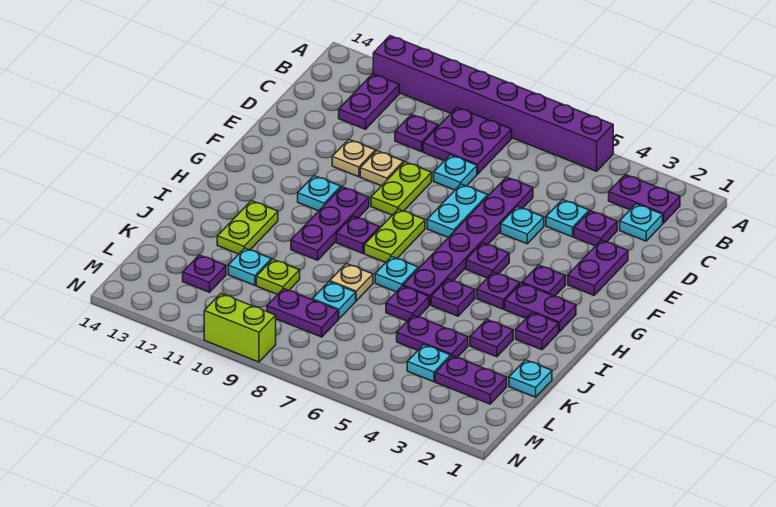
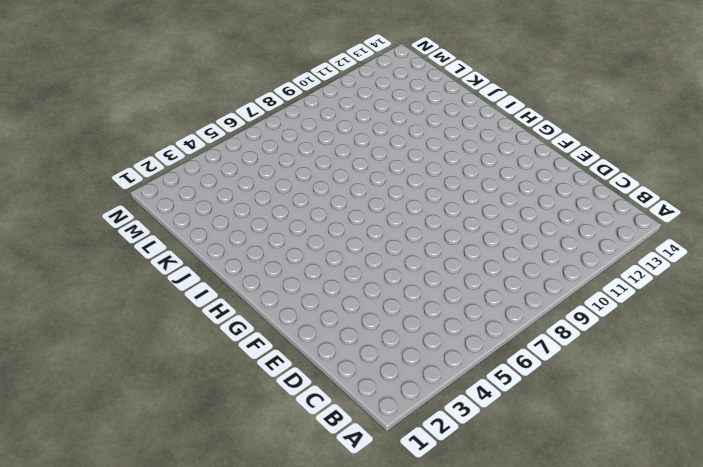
none -> purple 1x8 brick [373,36,613,171]
none -> purple 1x2 plate [609,175,680,223]
none -> purple 2x2 plate [423,108,512,174]
none -> purple 1x2 plate [339,74,399,129]

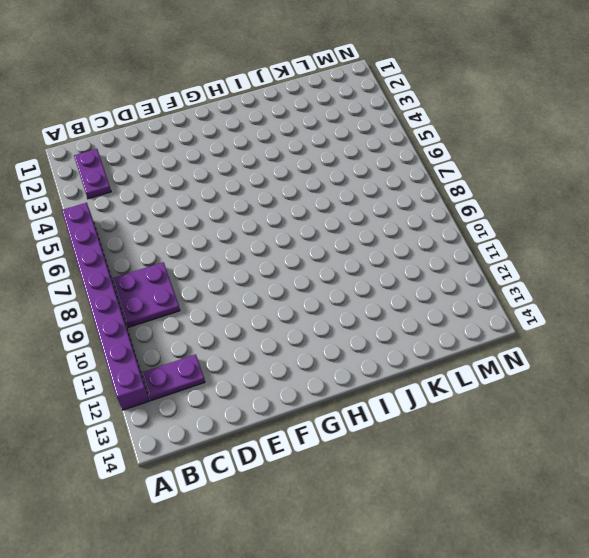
none -> cyan 1x1 plate [620,204,663,241]
none -> purple 1x1 plate [395,114,438,152]
none -> purple 1x1 plate [574,211,617,246]
none -> cyan 1x1 plate [546,200,589,237]

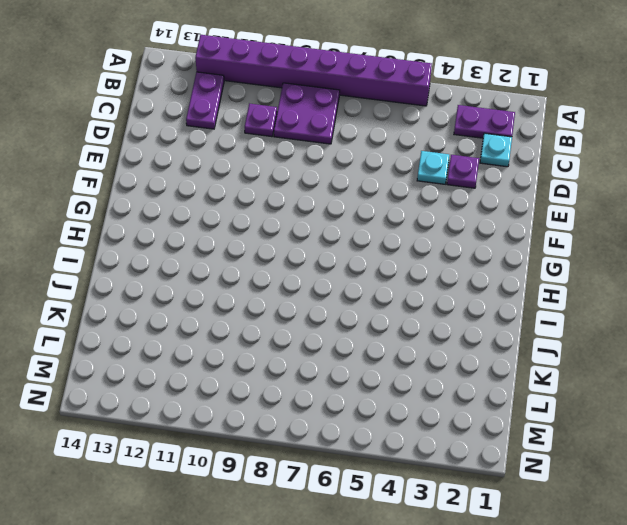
none -> purple 1x6 plate [403,177,533,305]
none -> cyan 1x1 plate [434,155,477,190]
none -> purple 1x2 plate [568,240,628,295]
none -> cyan 1x1 plate [501,207,544,244]

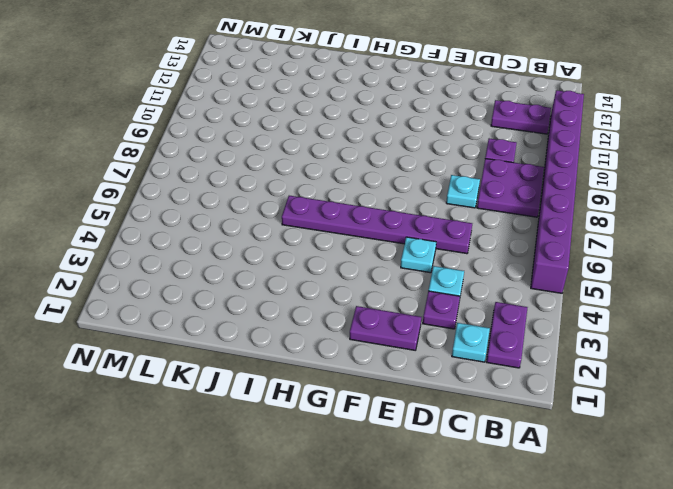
none -> cyan 1x2 plate [427,184,488,238]
none -> lime 1x2 plate [371,162,432,215]
none -> tan 1x1 plate [360,151,404,186]
none -> tan 1x1 plate [332,140,375,177]

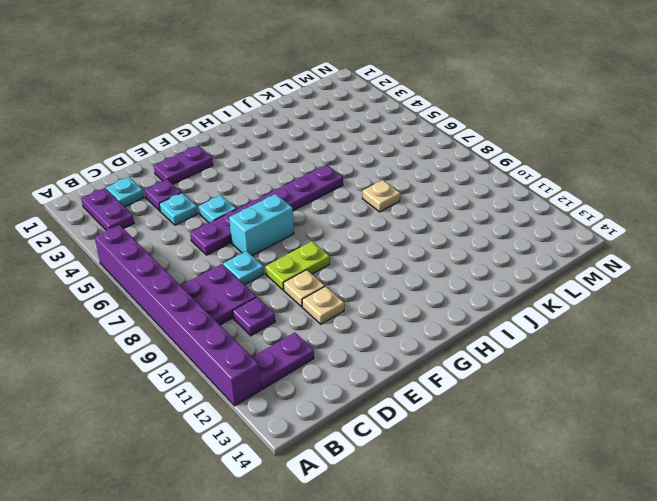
cyan 1x2 brick [229,194,294,256] -> cyan 1x2 plate [427,184,488,238]
none -> purple 1x1 plate [522,265,565,296]
none -> purple 1x1 plate [466,243,509,278]
none -> lime 1x2 plate [364,209,425,263]
none -> purple 1x3 plate [291,187,369,260]

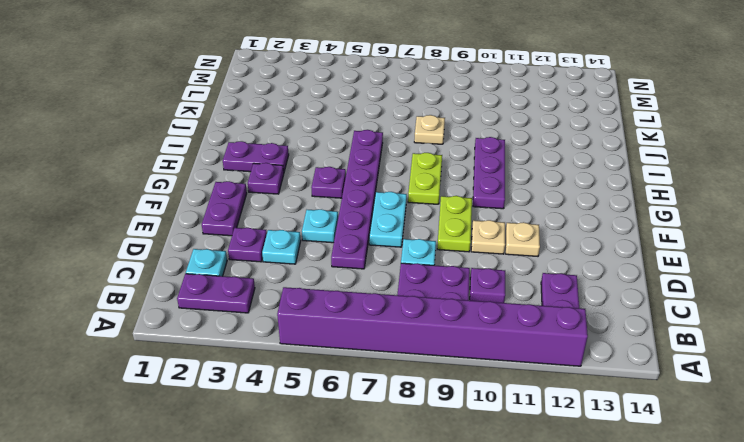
none -> cyan 1x1 plate [298,176,341,211]
none -> purple 1x1 plate [477,272,520,309]
none -> purple 1x1 plate [336,216,380,253]
none -> purple 1x1 plate [516,313,559,350]

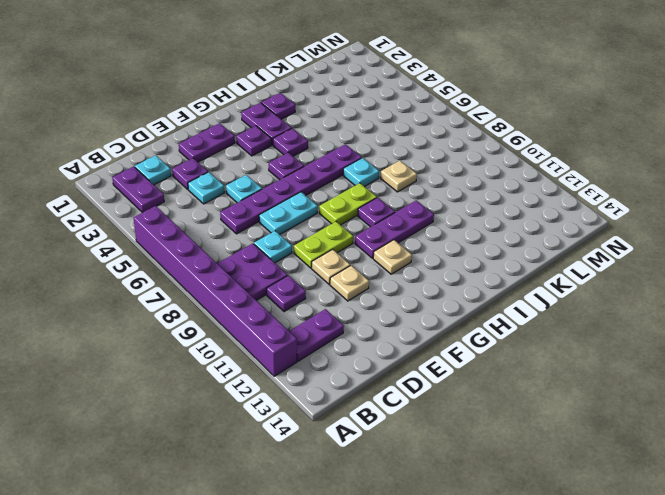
tan 1x1 plate [373,240,412,274] -> cyan 1x1 plate [298,176,341,211]
none -> purple 1x1 plate [431,279,475,316]
none -> lime 1x2 plate [217,201,278,254]
none -> purple 1x1 plate [470,319,513,357]
none -> purple 1x1 plate [386,286,429,321]

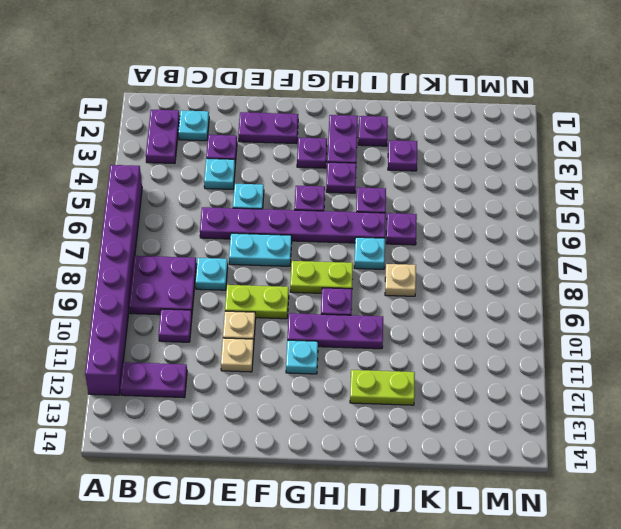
none -> cyan 1x1 plate [509,360,552,397]
none -> purple 1x2 plate [397,315,468,358]
none -> cyan 1x1 plate [312,282,356,319]
none -> lime 1x1 plate [256,259,300,295]

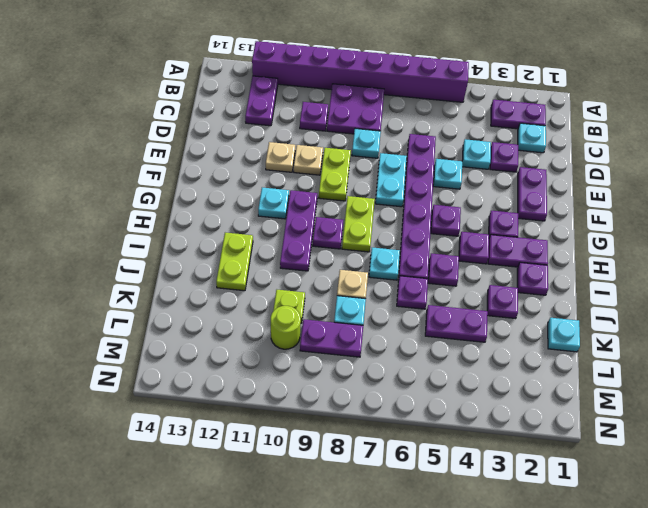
lime 1x1 round brick [271,306,301,349] -> none
none -> cyan 1x1 plate [228,248,271,285]
none -> purple 1x2 plate [435,356,507,404]
none -> cyan 1x1 plate [407,345,451,382]
none -> purple 1x1 plate [183,255,226,292]

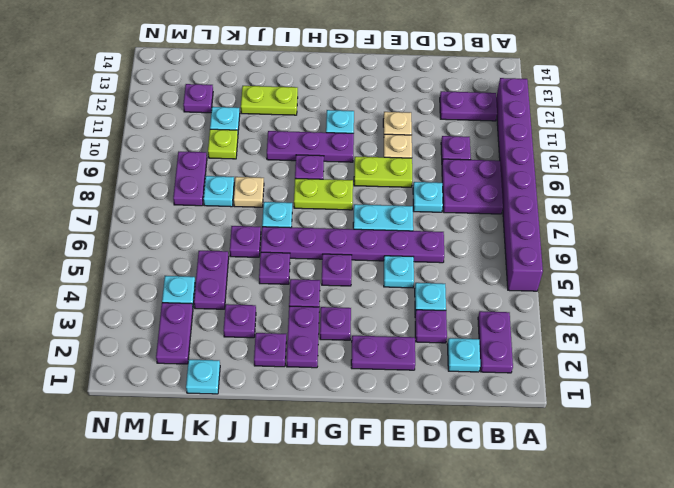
none -> lime 1x2 brick [204,294,276,362]

